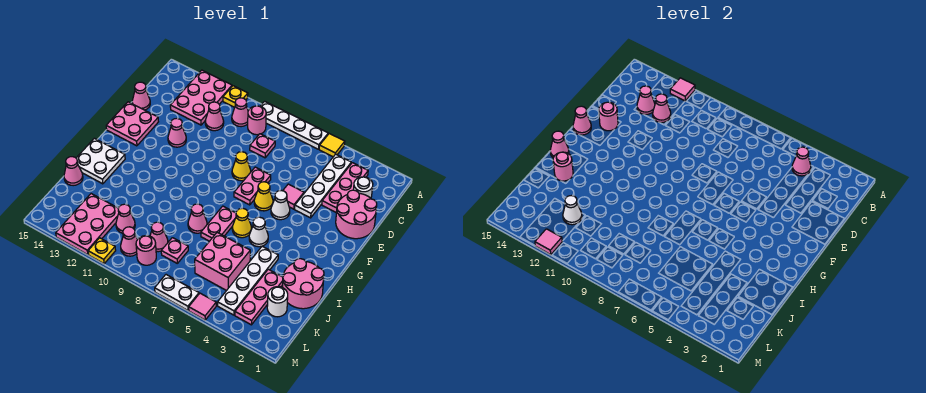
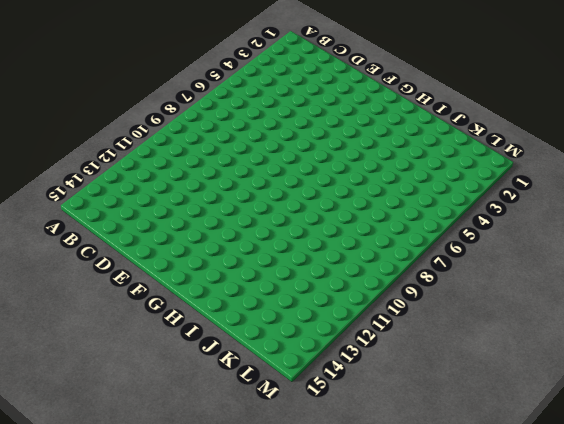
none -> yellow 1x1 tile [319,134,345,157]
none -> white 1x4 plate [260,101,328,149]
none -> yellow 1x1 plate [223,86,248,107]
none -> pink 2x3 plate [170,70,232,125]

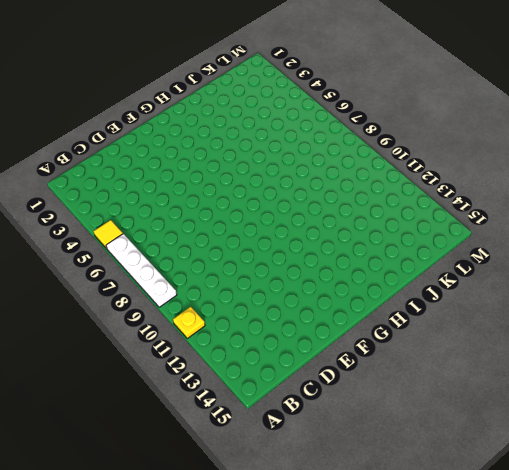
none -> pink 2x3 plate [170,70,232,125]
none -> pink 1x3 plate [322,163,368,213]
none -> white 1x4 plate [295,154,351,218]
none -> pink 1x1 round brick [248,106,266,135]

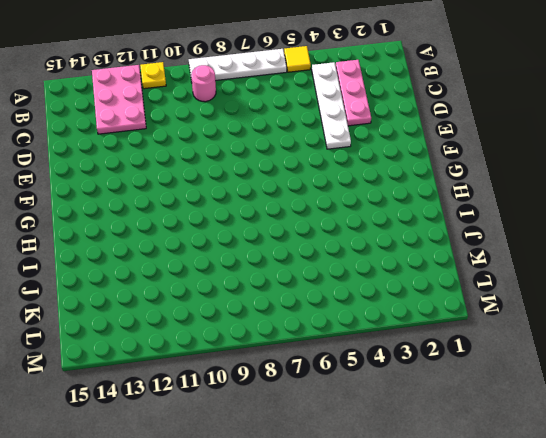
none -> pink 1x1 cone [232,98,248,127]
none -> white 1x1 round brick [353,177,373,198]
none -> pink 1x1 plate [250,134,275,158]
none -> pink 1x1 cone [205,102,224,131]

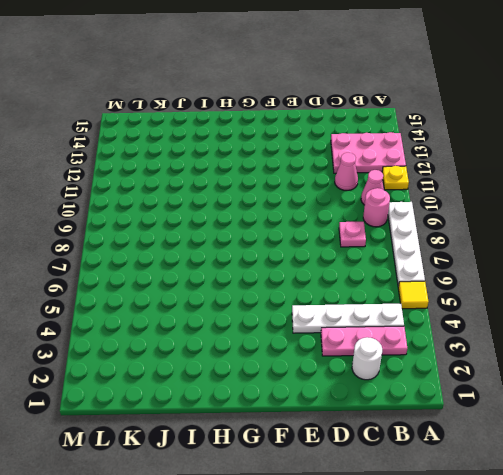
none -> pink 2x2 round brick [336,190,377,239]
none -> pink 1x1 cone [132,82,150,110]
none -> pink 1x1 tile [283,184,304,209]
none -> pink 1x2 plate [234,167,271,205]

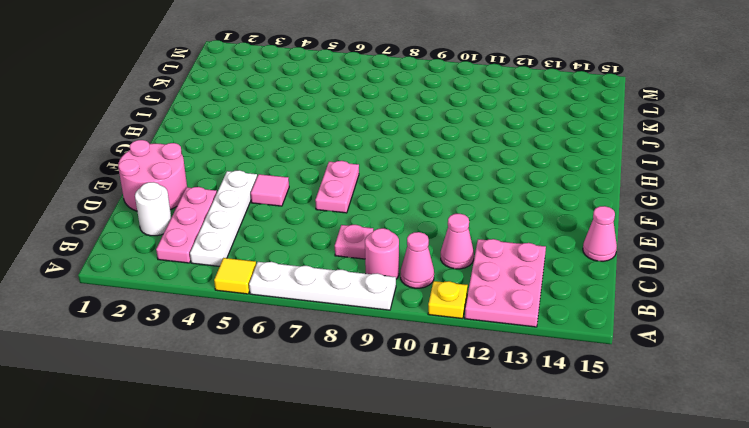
none -> yellow 1x1 cone [232,152,251,181]
none -> pink 1x1 cone [168,118,186,147]
none -> pink 2x2 plate [106,102,158,146]
none -> white 1x1 cone [271,191,290,220]

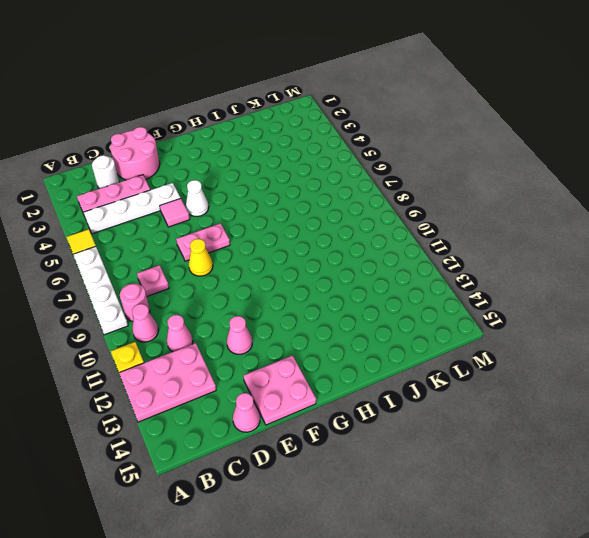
none -> yellow 1x1 cone [254,182,273,211]
none -> white 1x1 cone [249,217,268,247]
none -> yellow 1x1 cone [232,208,251,238]
none -> pink 1x2 plate [201,206,236,241]

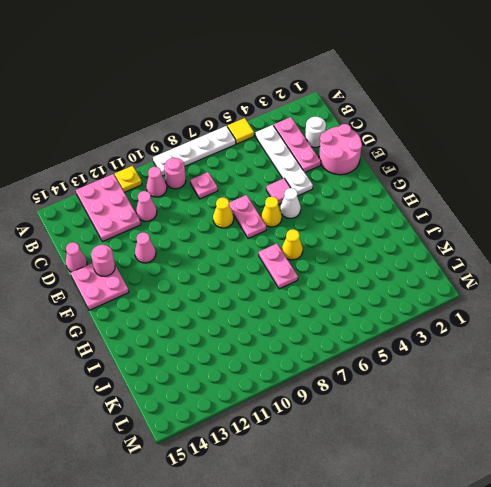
none -> white 1x1 cone [249,217,268,247]
none -> white 2x2 plate [76,138,125,184]
none -> pink 2x2 round brick [283,259,324,309]
none -> white 1x4 plate [218,246,278,315]

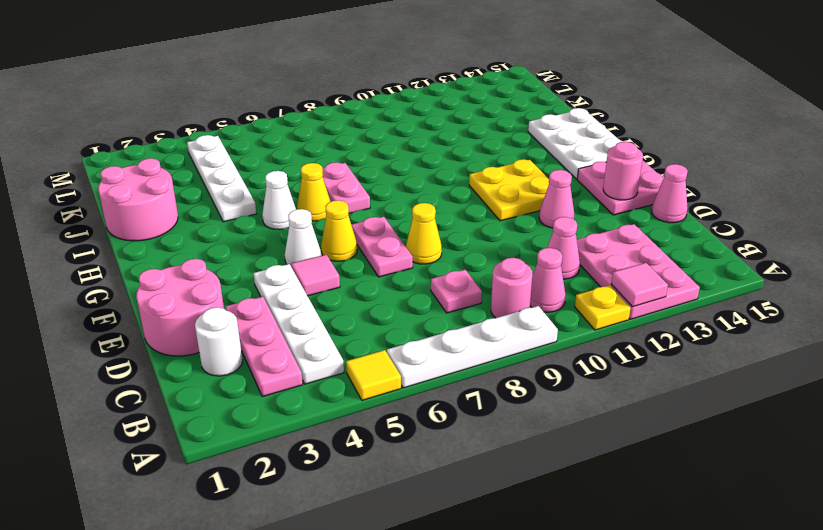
yellow 2x2 plate [469,159,549,221] -> none
white 2x3 plate [528,108,623,179] -> white 2x2 plate [76,138,125,184]
none -> pink 1x1 cone [188,204,207,233]
none -> pink 1x3 plate [235,269,283,325]
none -> pink 2x2 brick [195,233,250,291]
none -> pink 1x1 cone [64,157,83,186]

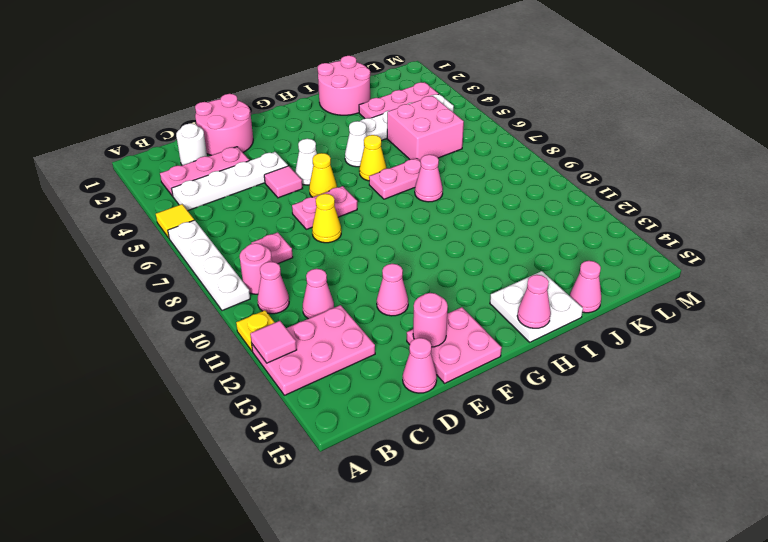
none -> white 1x1 round brick [267,287,288,317]
none -> pink 1x1 plate [161,238,188,263]
none -> pink 1x1 cone [150,222,168,252]
none -> pink 1x1 cone [116,204,135,233]

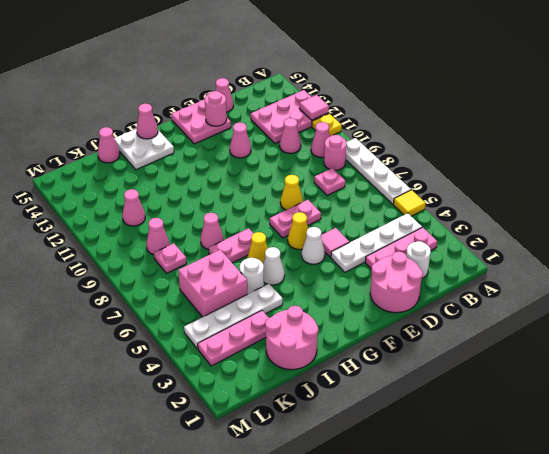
white 1x1 round brick [240,258,264,294] -> white 1x1 round brick moved to [267,287,288,317]
none -> pink 2x3 plate [56,194,119,255]
none -> pink 1x1 round brick [136,236,156,265]
none -> pink 1x1 cone [121,227,137,256]
none -> pink 1x1 tile [189,293,216,320]

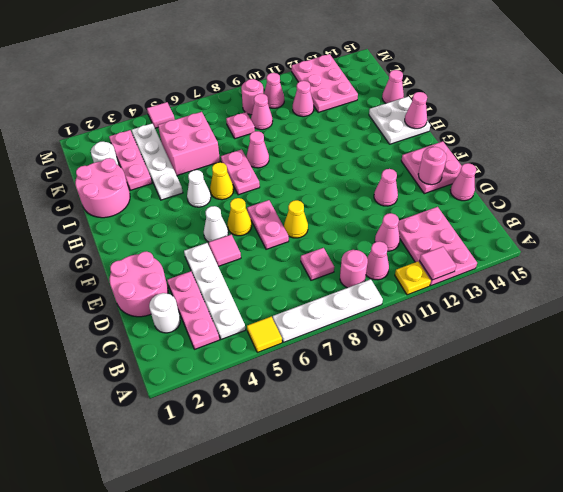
none -> white 1x2 plate [155,275,199,310]
none -> yellow 1x1 plate [88,238,116,264]
none -> pink 1x1 cone [792,147,811,176]
none -> pink 1x1 cone [653,94,671,122]

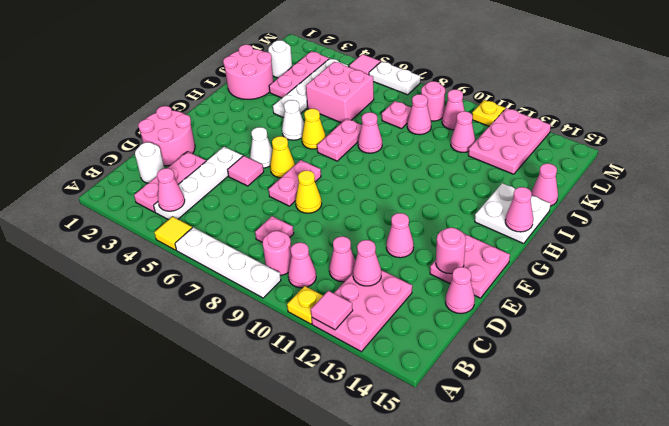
none -> pink 1x1 cone [637,86,655,114]
none -> pink 1x1 cone [573,106,591,135]
none -> pink 1x1 round brick [553,152,573,181]
none -> white 1x1 cone [563,196,582,225]

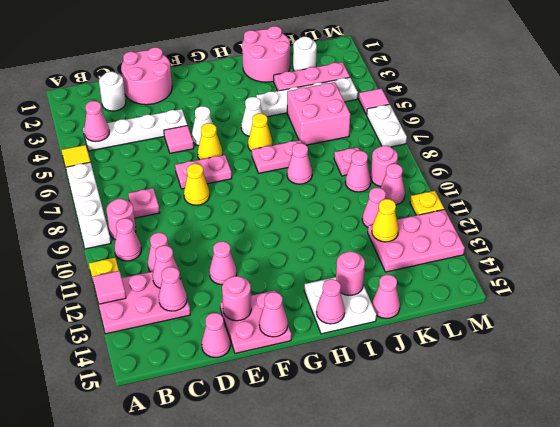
yellow 1x1 cone [372,199,399,242] -> white 1x1 cone [563,196,582,225]
none -> pink 1x3 plate [322,163,368,213]
none -> pink 1x1 tile [535,229,562,255]

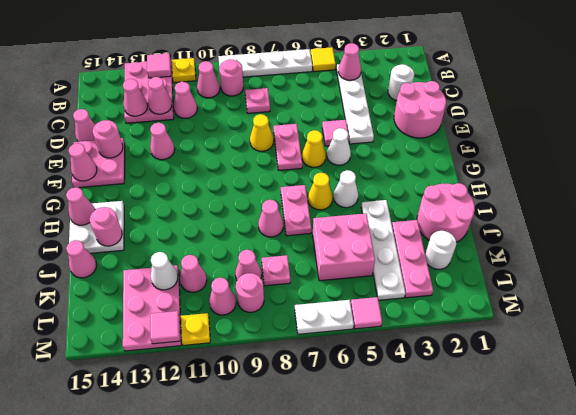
none -> pink 1x3 plate [322,163,368,213]

